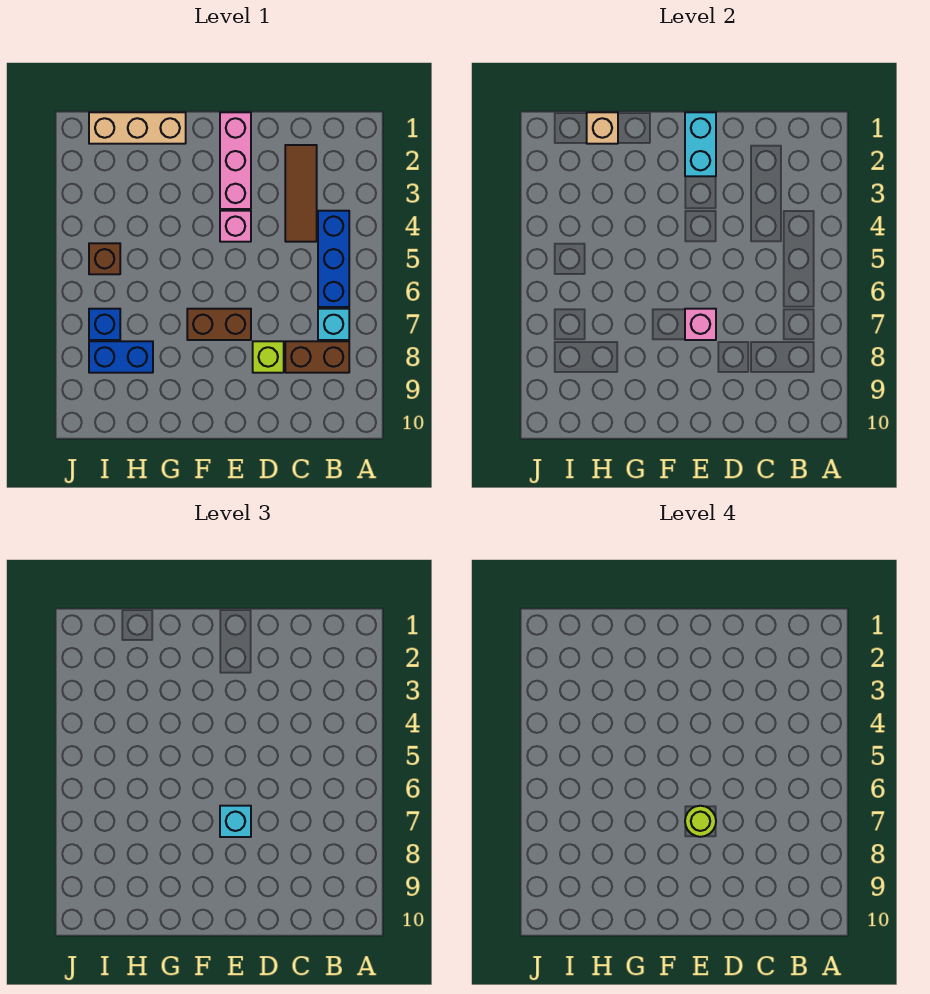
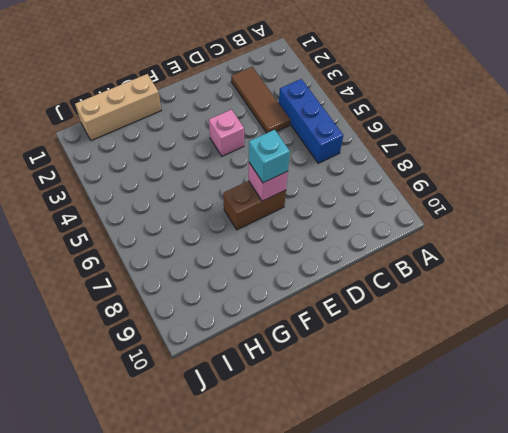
none -> cyan 1x1 brick [318,309,349,340]
none -> brown 1x2 brick [285,341,349,373]
none -> lime 1x1 brick [253,341,284,373]

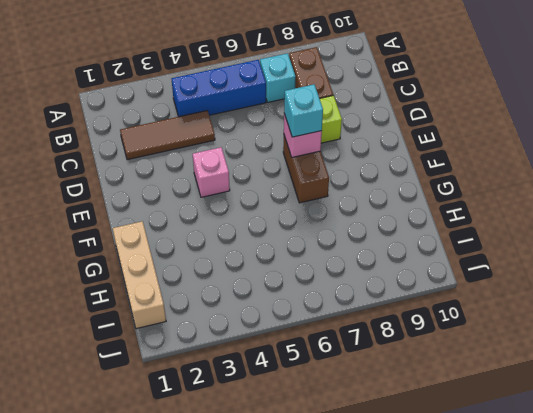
none -> pink 1x3 brick [220,112,251,209]
none -> blue 1x2 brick [89,341,153,373]
none -> brown 1x1 brick [89,243,120,274]

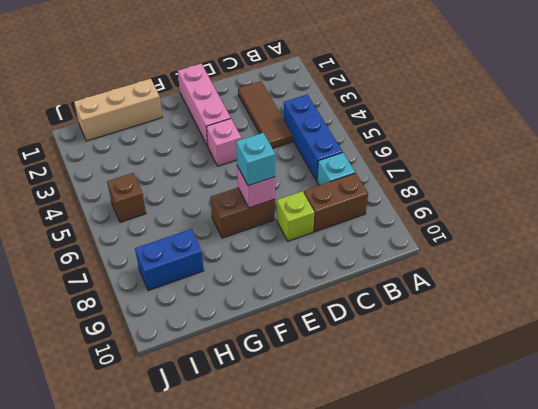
none -> blue 1x1 brick [89,309,120,340]
none -> cyan 1x2 brick [685,112,716,176]
none -> tan 1x1 brick [587,112,618,144]

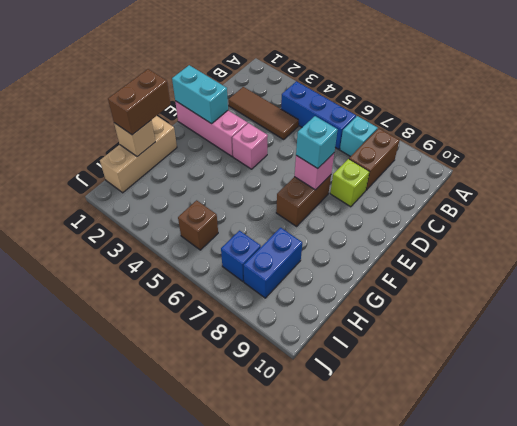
brown 1x2 brick [108,69,171,135] -> none
none -> lime 1x1 round brick [685,806,716,837]

